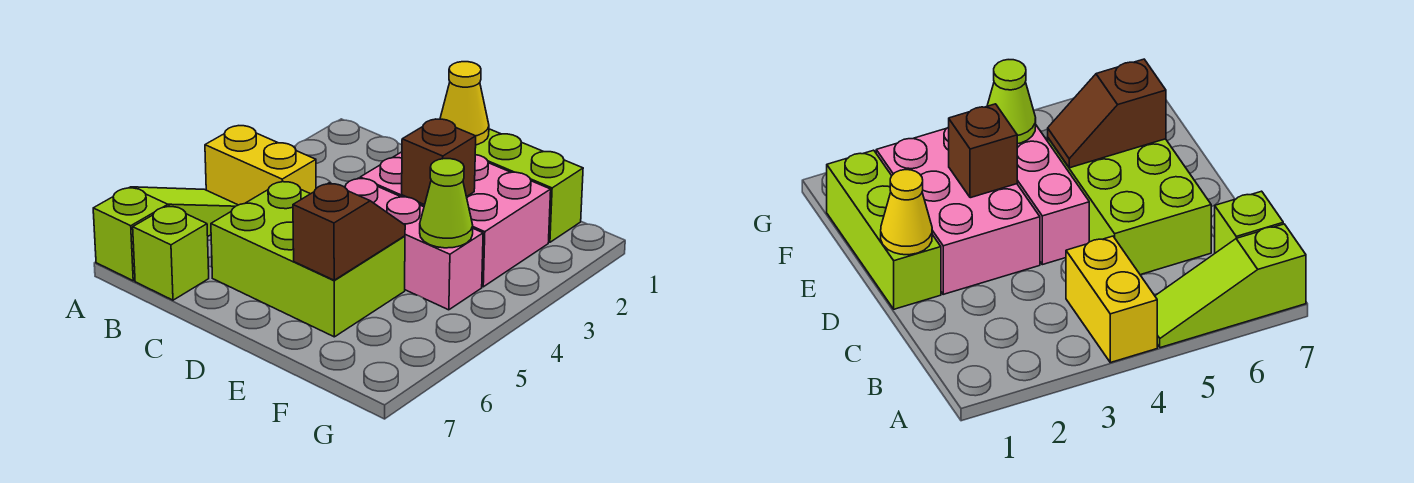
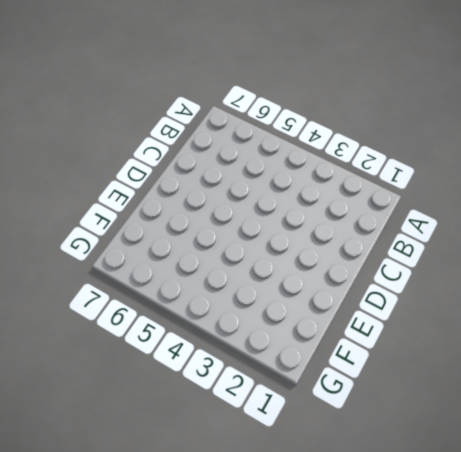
none -> yellow 1x2 brick [205,126,316,205]
none -> lime 1x3 slope [93,187,238,281]

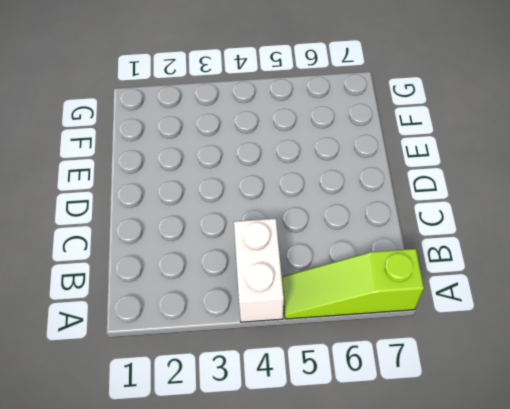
white 1x2 brick [234,218,284,322] -> yellow 1x2 brick [205,126,316,205]
none -> lime 1x1 brick [133,206,209,300]
none -> lime 2x3 brick [211,181,405,337]

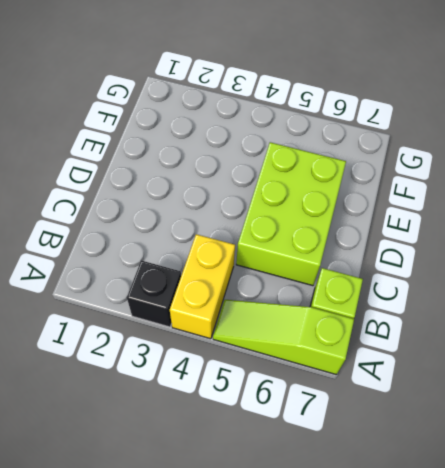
black 1x1 brick [127,260,181,327] -> none
none -> lime 1x3 brick [475,129,583,242]
none -> pink 2x3 brick [360,152,551,287]

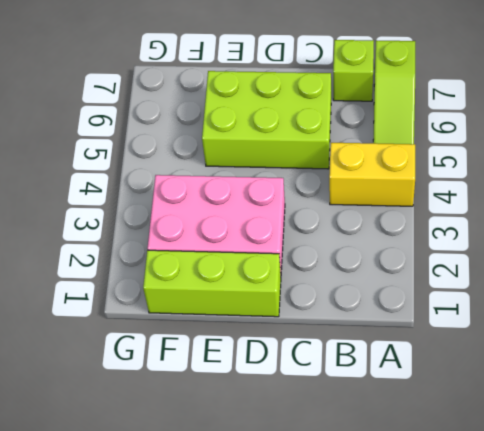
none -> pink 1x3 brick [345,178,483,310]
none -> yellow 1x1 cone [440,62,489,145]

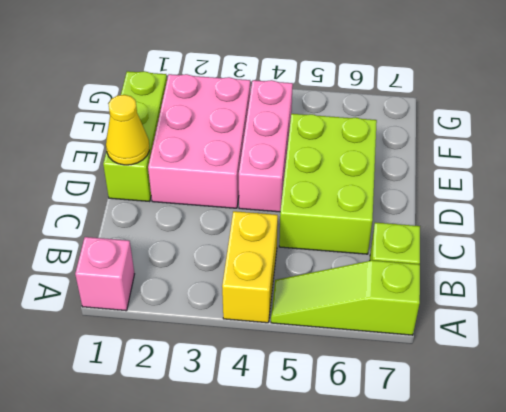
pink 1x1 brick [75,237,134,311] -> none
none -> brown 1x1 brick [402,119,476,205]
none -> brown 1x2 slope [293,183,405,280]

